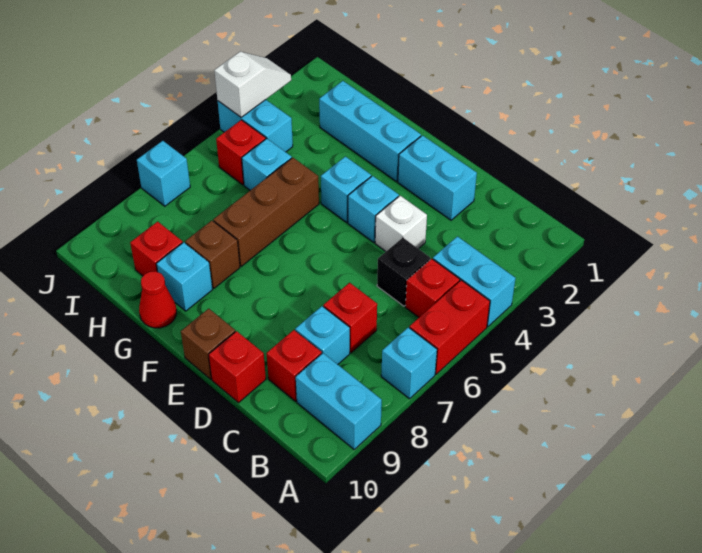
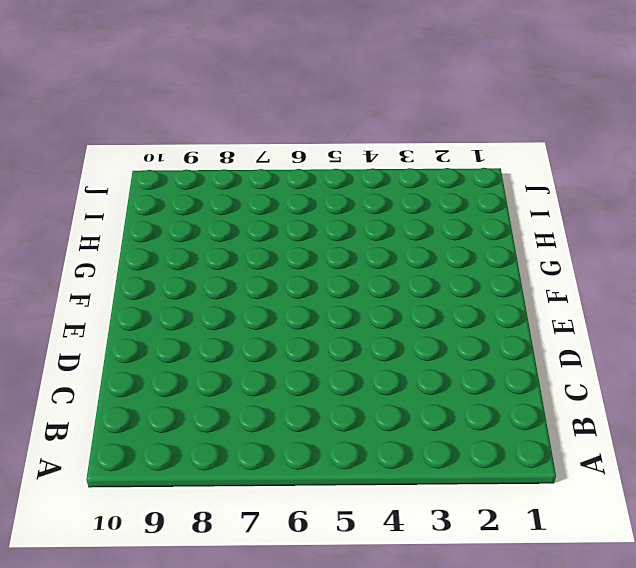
none -> cyan 1x2 brick [433,236,516,327]
none -> red 1x2 brick [410,280,490,374]
none -> cyan 1x1 brick [381,327,437,399]

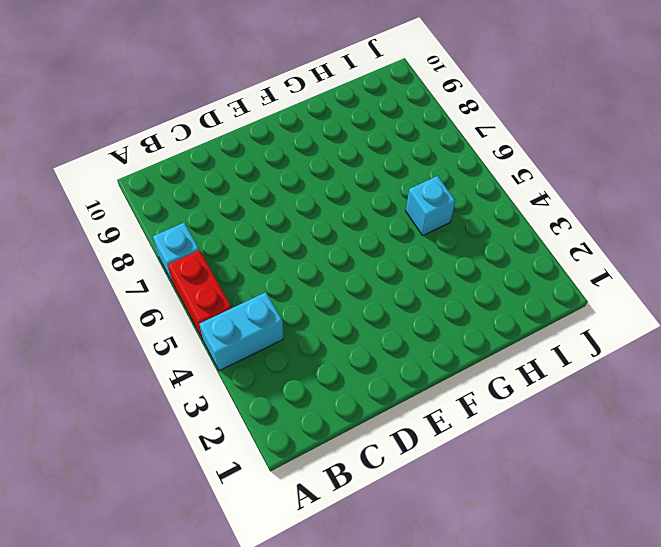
none -> cyan 1x2 brick [296,353,382,449]
none -> red 1x1 brick [405,259,460,317]
none -> black 1x1 brick [377,238,430,306]

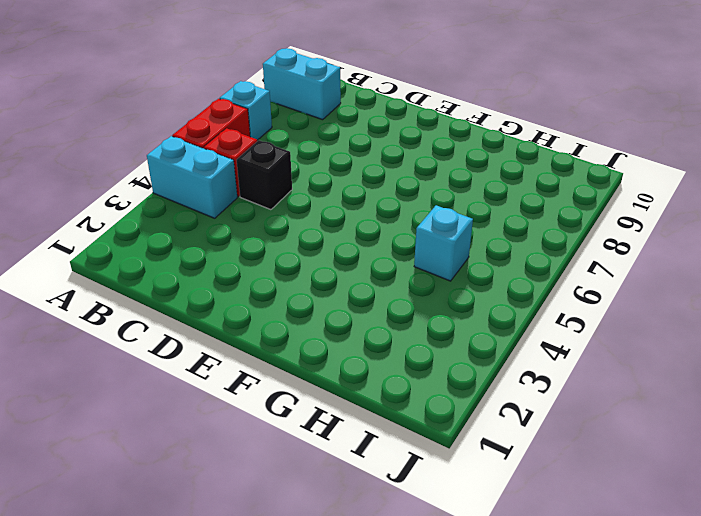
none -> red 1x1 brick [323,283,377,353]
none -> cyan 1x1 brick [295,306,350,364]
none -> red 1x1 brick [266,330,322,401]

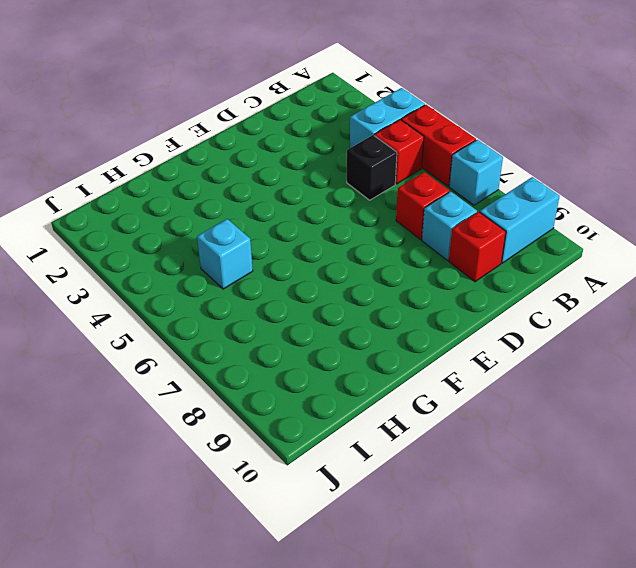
none -> cyan 1x2 brick [398,135,477,220]
none -> white 1x1 brick [375,196,427,251]
none -> red 1x1 brick [209,331,266,403]

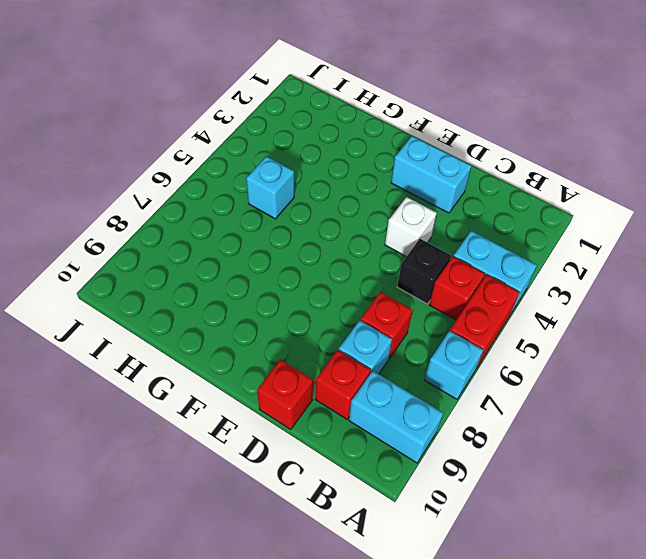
none -> cyan 1x1 brick [348,176,399,243]
none -> brown 1x1 brick [181,309,235,379]
none -> cyan 1x3 brick [319,81,421,182]

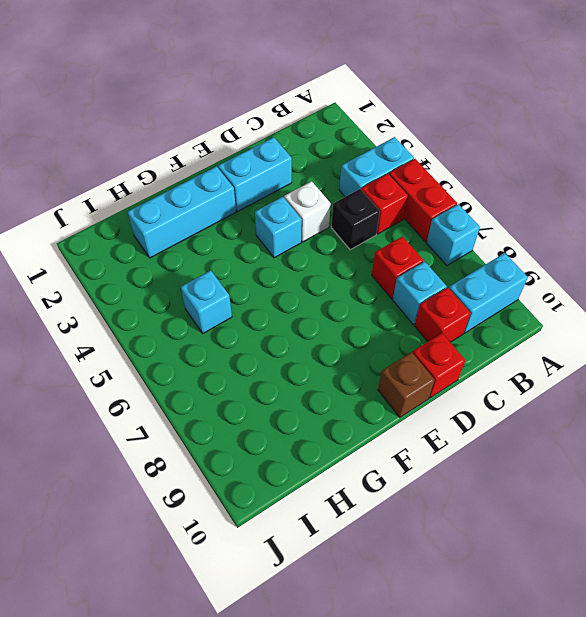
none -> cyan 1x1 brick [321,156,371,222]
none -> brown 1x3 brick [213,158,319,266]
none -> brown 1x1 brick [185,221,240,288]

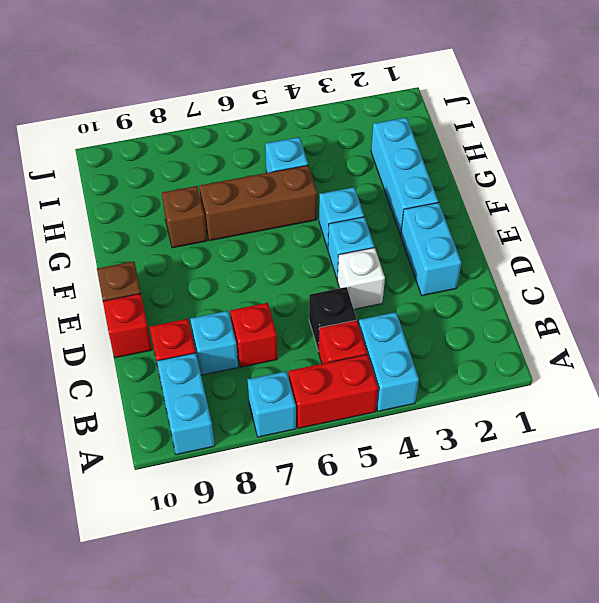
none -> cyan 1x1 brick [156,242,212,311]
none -> red 1x1 cone [139,271,177,328]
none -> red 1x1 brick [130,222,183,276]

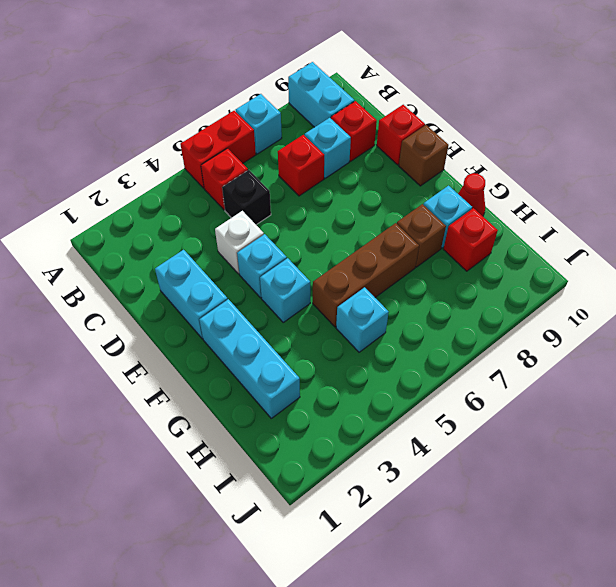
none -> cyan 1x2 brick [433,236,516,327]
none -> cyan 1x2 brick [218,100,293,152]
none -> red 1x1 brick [216,120,266,185]

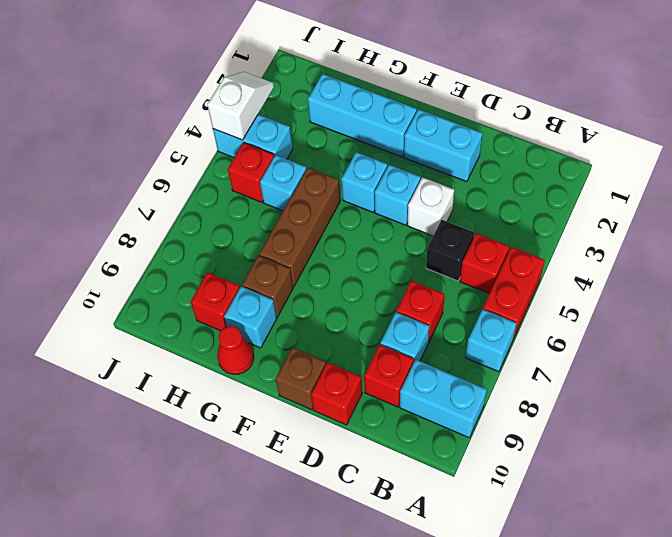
none -> cyan 1x2 brick [433,236,516,327]
none -> cyan 1x1 brick [137,141,190,206]

